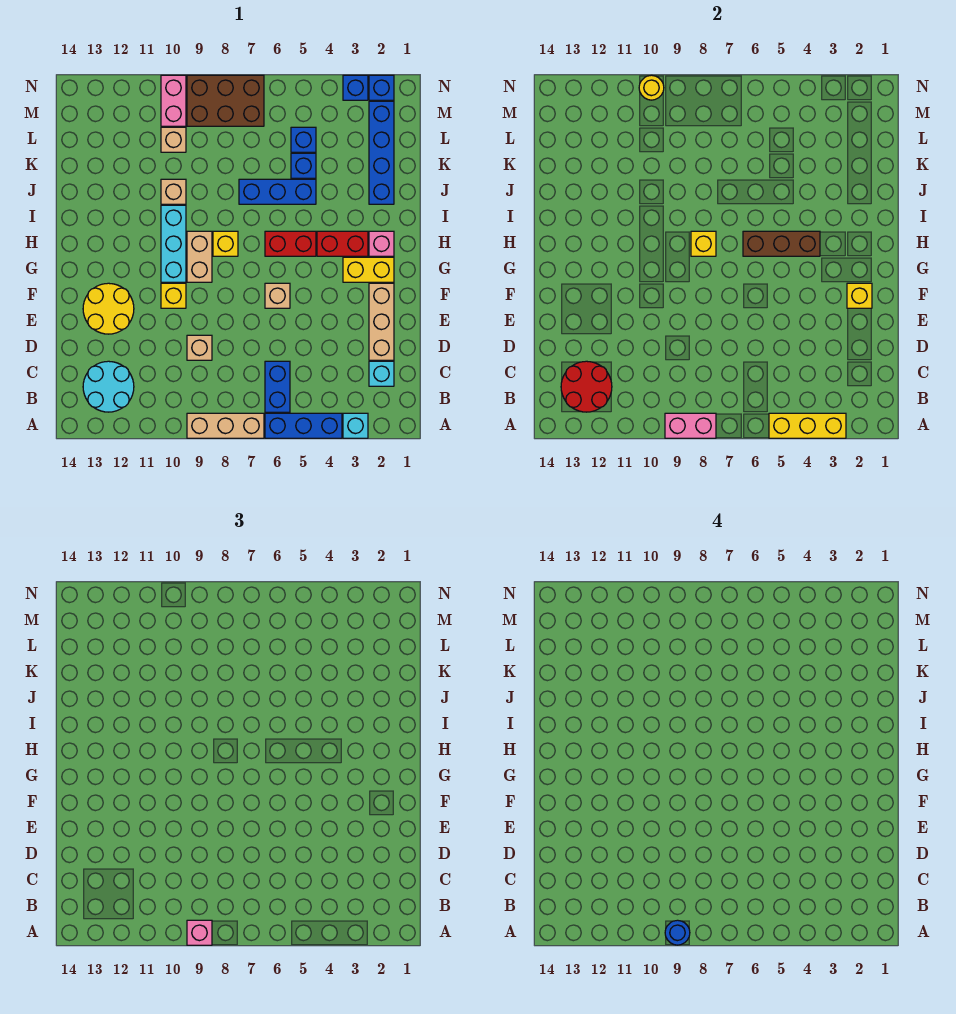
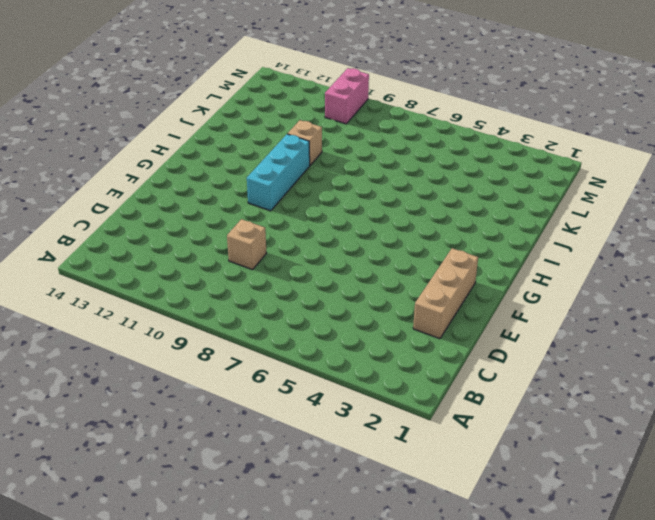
none -> cyan 1x1 brick [343,413,368,438]
none -> blue 1x3 brick [265,413,342,438]
none -> tan 1x3 brick [187,413,264,438]
none -> blue 1x2 brick [265,361,290,412]

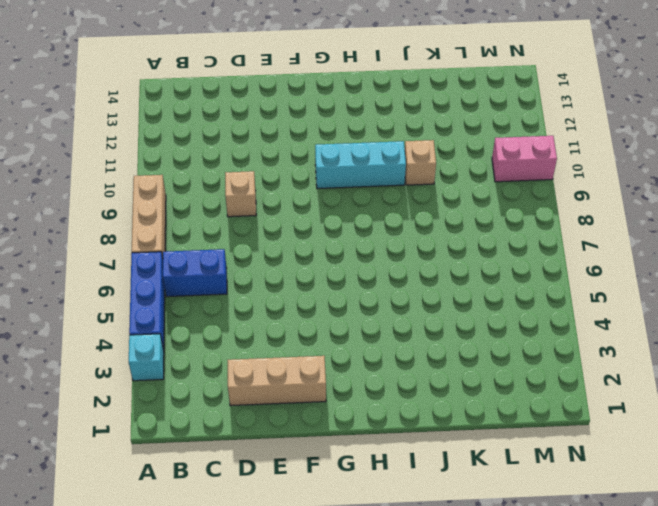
none -> cyan 2x2 round brick [83,361,134,412]
none -> cyan 1x1 brick [369,361,394,386]
none -> yellow 2x2 round brick [83,283,134,334]
none -> tan 1x1 brick [265,283,290,308]

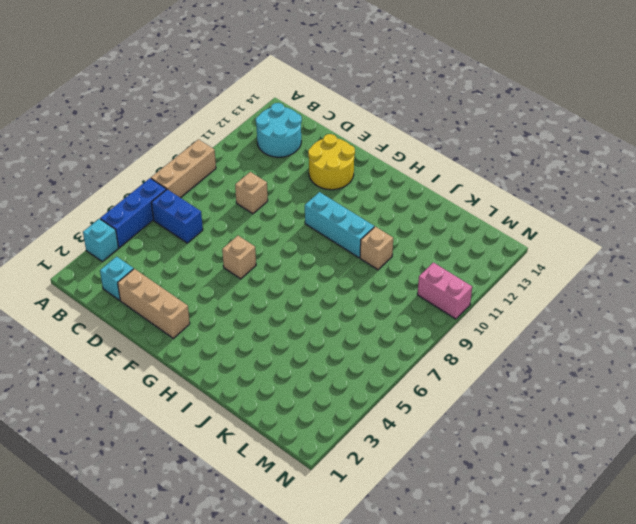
none -> yellow 1x1 brick [161,283,186,308]
none -> yellow 1x2 brick [343,257,394,282]
none -> tan 1x2 brick [187,231,212,282]
none -> pink 1x1 brick [369,231,394,256]

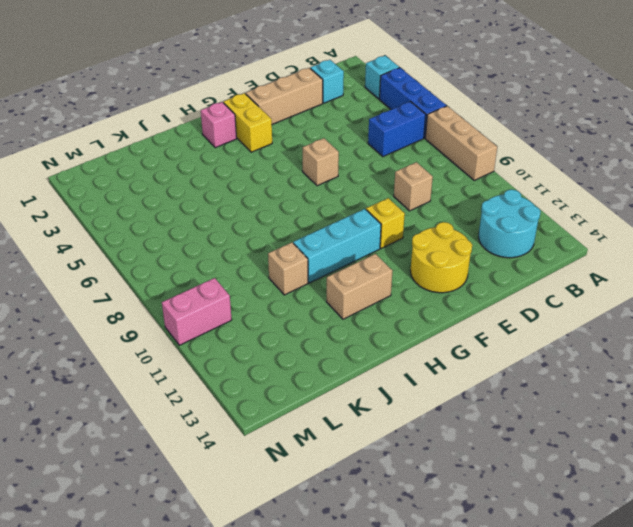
tan 1x2 brick [327,254,393,319] -> tan 1x2 brick moved to [187,231,212,282]
none -> red 1x2 brick [317,231,368,256]
none -> red 1x2 brick [265,231,316,256]
none -> yellow 1x1 brick [213,231,238,256]
none -> blue 1x4 brick [369,101,394,204]

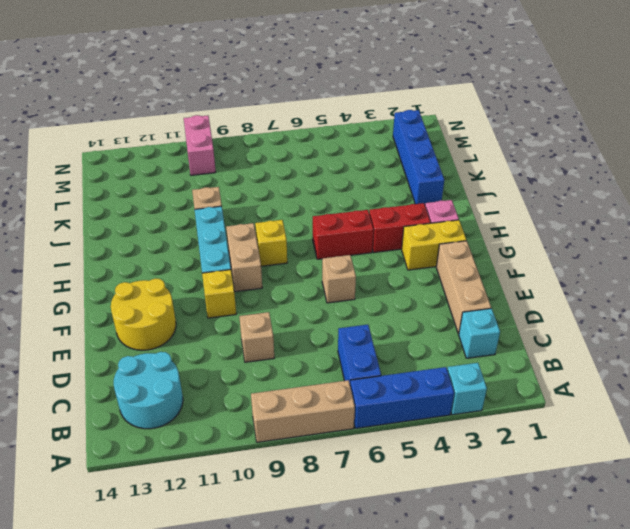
none -> blue 1x3 brick [239,179,316,204]
none -> blue 1x1 brick [291,153,316,178]
none -> blue 1x1 brick [291,127,316,152]
none -> tan 1x1 brick [161,127,186,152]

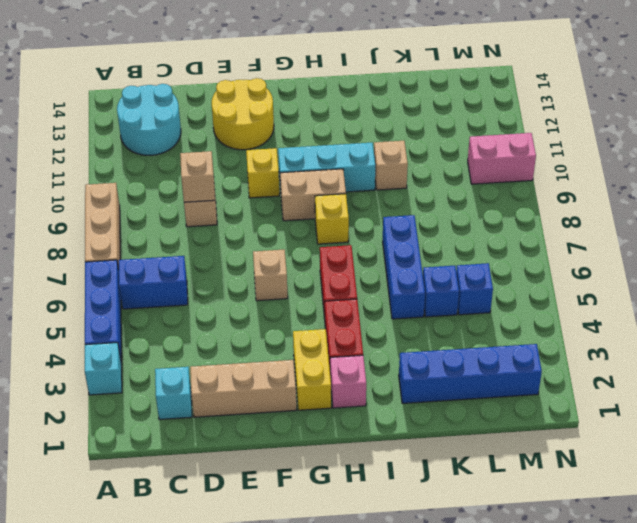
tan 1x1 brick [180,151,215,202] -> tan 1x1 brick moved to [161,127,186,152]
none -> brown 2x3 brick [187,75,264,126]
none -> blue 1x1 brick [369,75,394,100]
none -> blue 1x1 brick [343,75,368,100]
none -> yellow 1x3 brick [769,413,846,438]

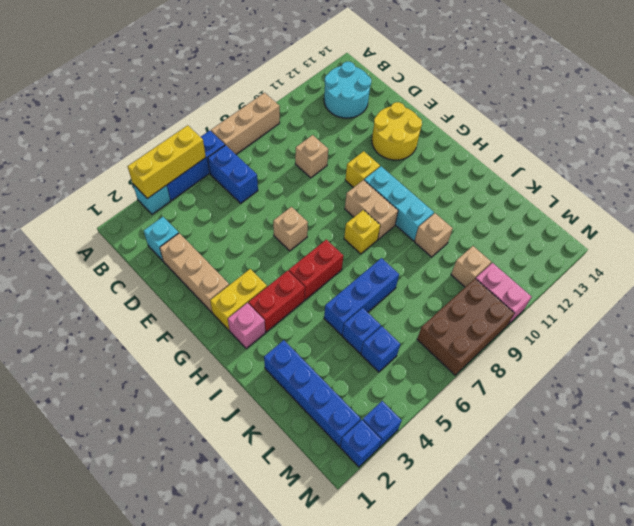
none -> pink 1x2 brick [665,413,716,438]
none -> red 2x2 round brick [561,361,612,412]
none -> yellow 1x1 brick [847,283,872,308]
none -> brown 1x3 brick [743,231,820,256]

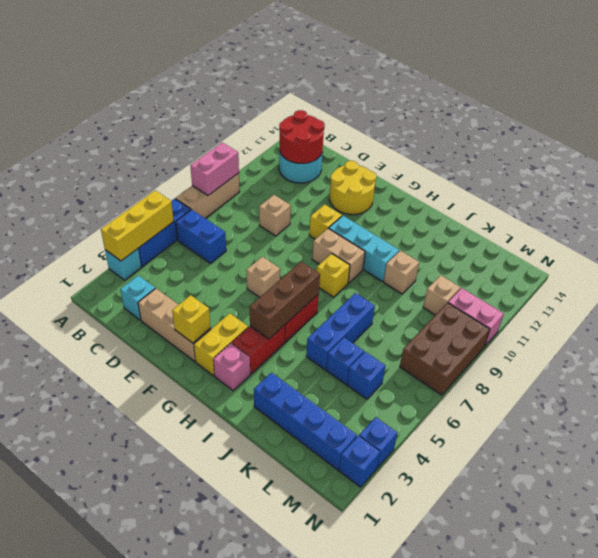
none -> yellow 1x1 brick [691,231,716,256]
none -> yellow 1x1 round brick [639,75,664,100]
none -> pink 1x1 brick [187,920,212,945]
none -> blue 1x1 round brick [665,920,690,945]

